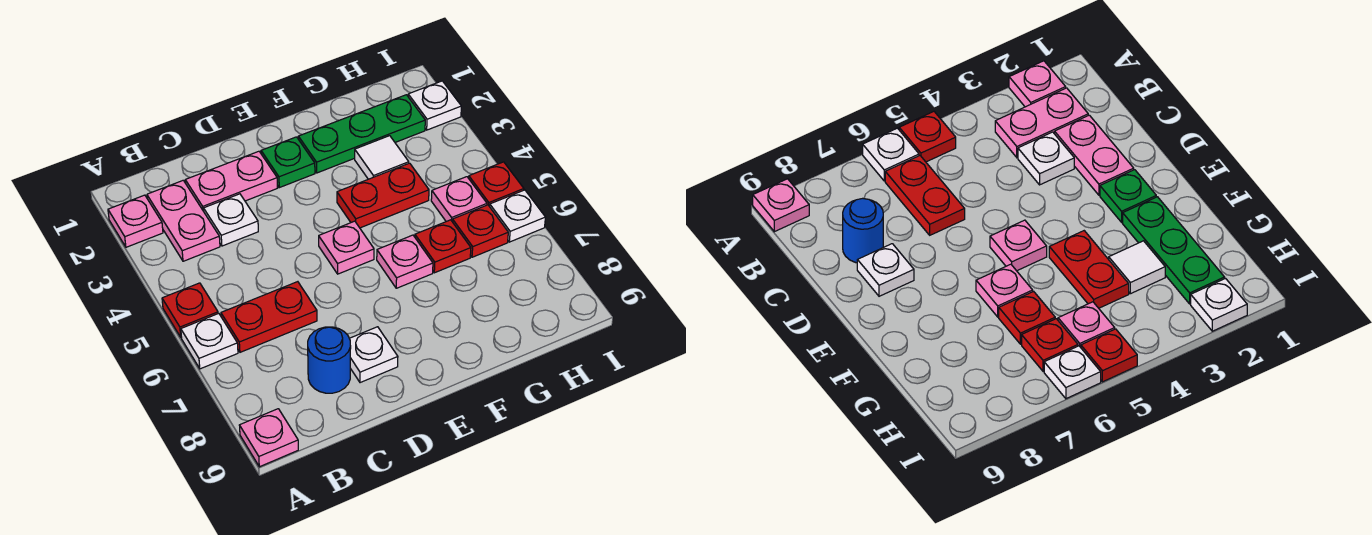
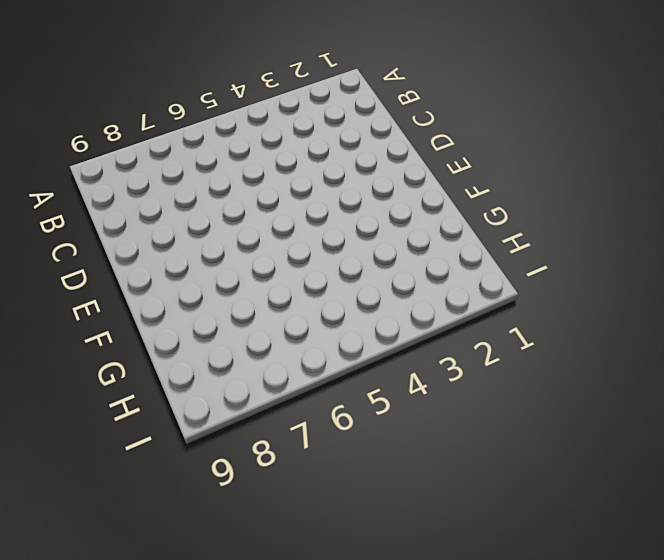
none -> pink 1x1 plate [108,195,163,247]
none -> red 1x1 plate [162,283,218,337]
none -> white 1x1 plate [181,313,238,369]

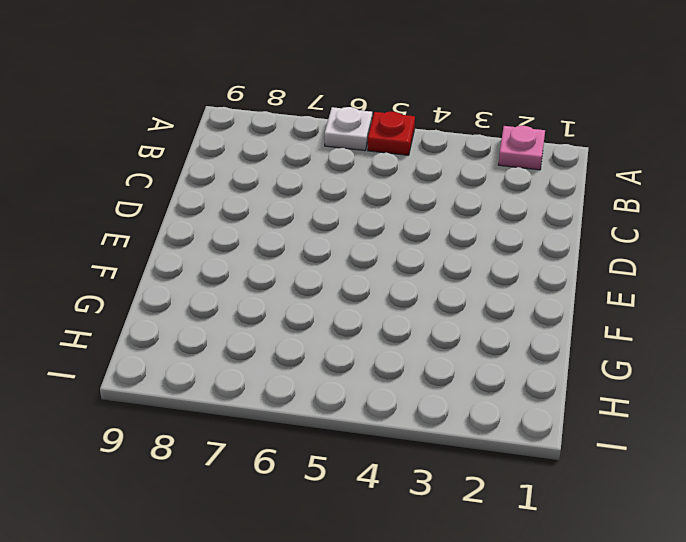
none -> pink 1x1 plate [239,409,298,467]
none -> pink 1x2 plate [147,180,220,261]
none -> red 1x2 plate [221,282,317,352]

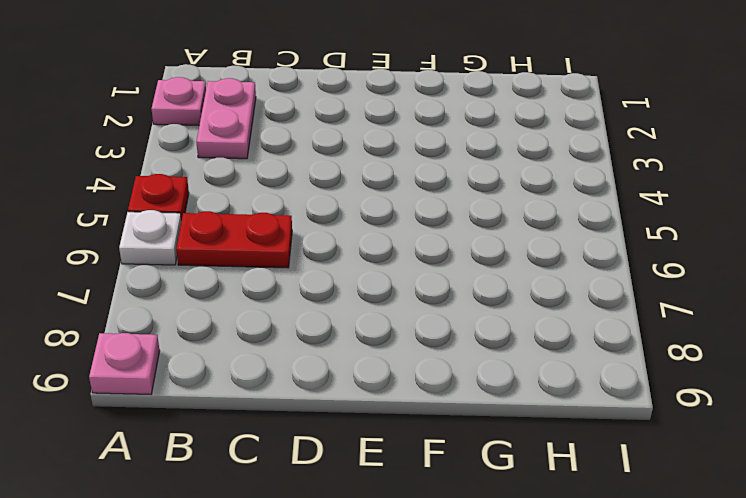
none -> pink 1x2 plate [185,151,277,211]
none -> white 1x1 plate [204,194,258,246]
none -> blue 1x1 round brick [308,327,351,393]

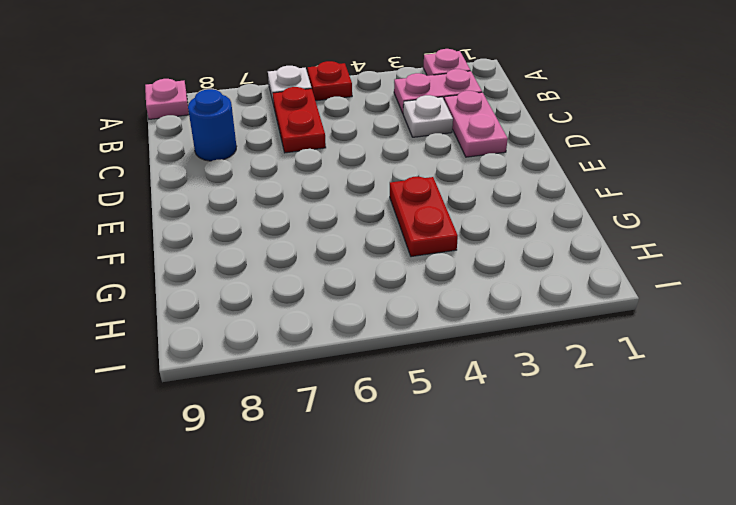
none -> white 1x1 plate [349,327,398,383]
none -> green 1x1 plate [261,137,315,188]
none -> pink 1x1 plate [319,221,374,274]

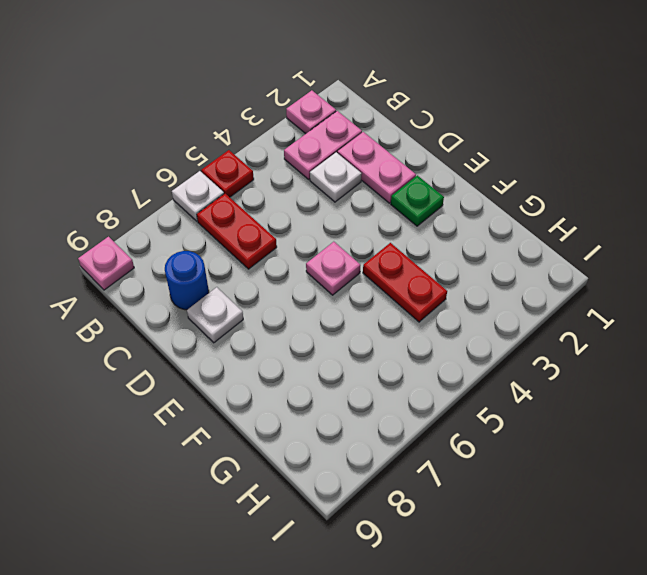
none -> green 1x3 plate [298,95,425,173]
none -> pink 1x1 plate [377,235,433,288]
none -> white 1x1 tile [355,136,409,179]

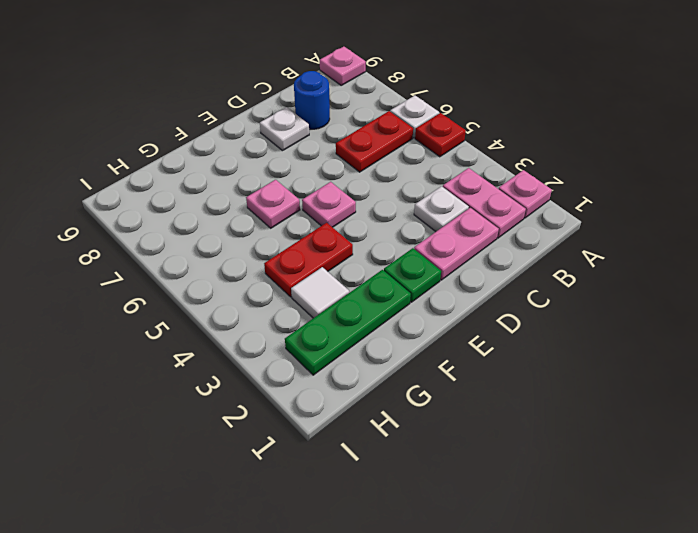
none -> red 1x1 plate [415,220,471,273]
none -> pink 1x1 plate [431,177,487,222]
none -> red 1x1 plate [452,205,508,257]

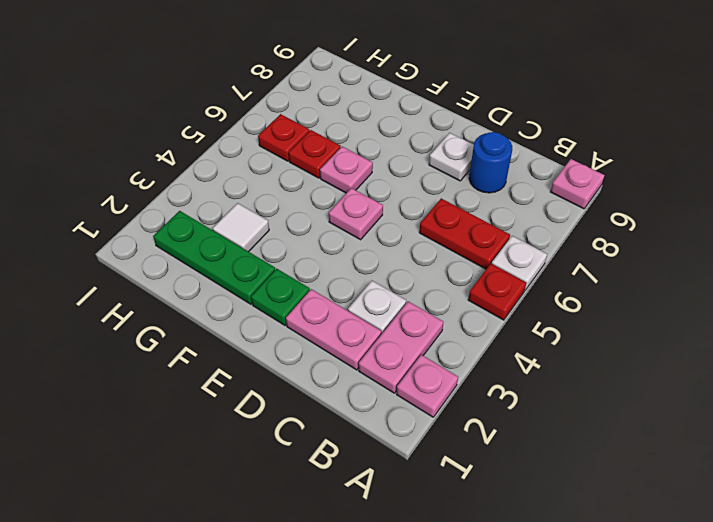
none -> red 1x2 plate [337,163,429,228]
none -> pink 1x1 plate [431,177,487,222]
none -> white 1x1 plate [408,81,461,130]

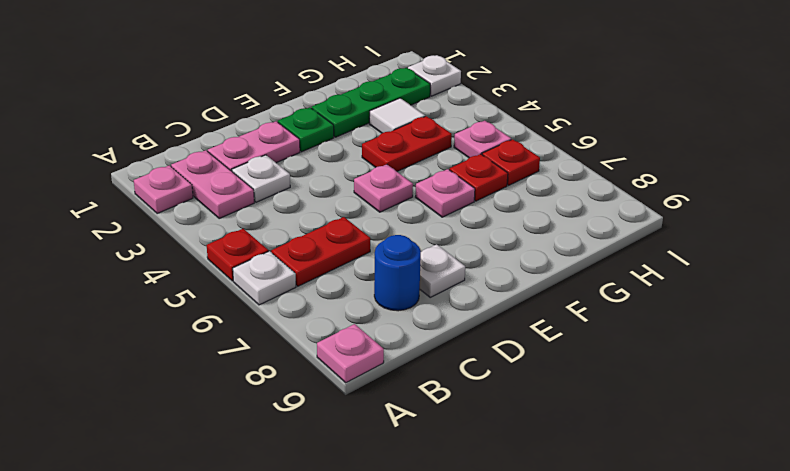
none -> red 1x1 plate [469,162,524,207]
none -> white 1x1 plate [490,190,545,242]

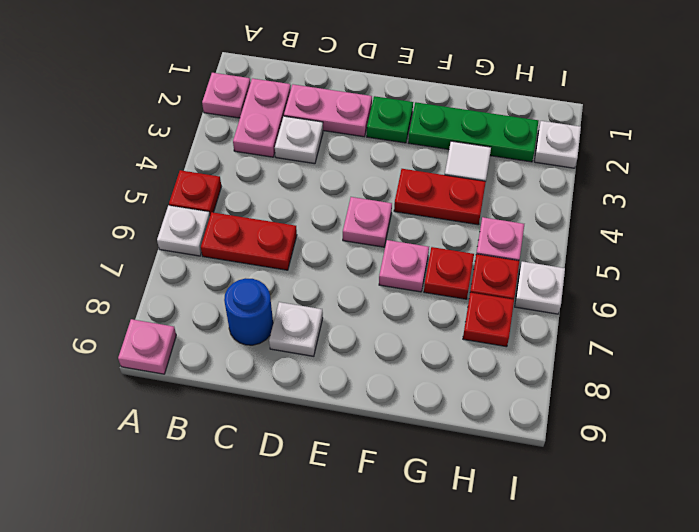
red 1x1 plate [463,293,514,347] -> red 1x1 plate moved to [469,162,524,207]

